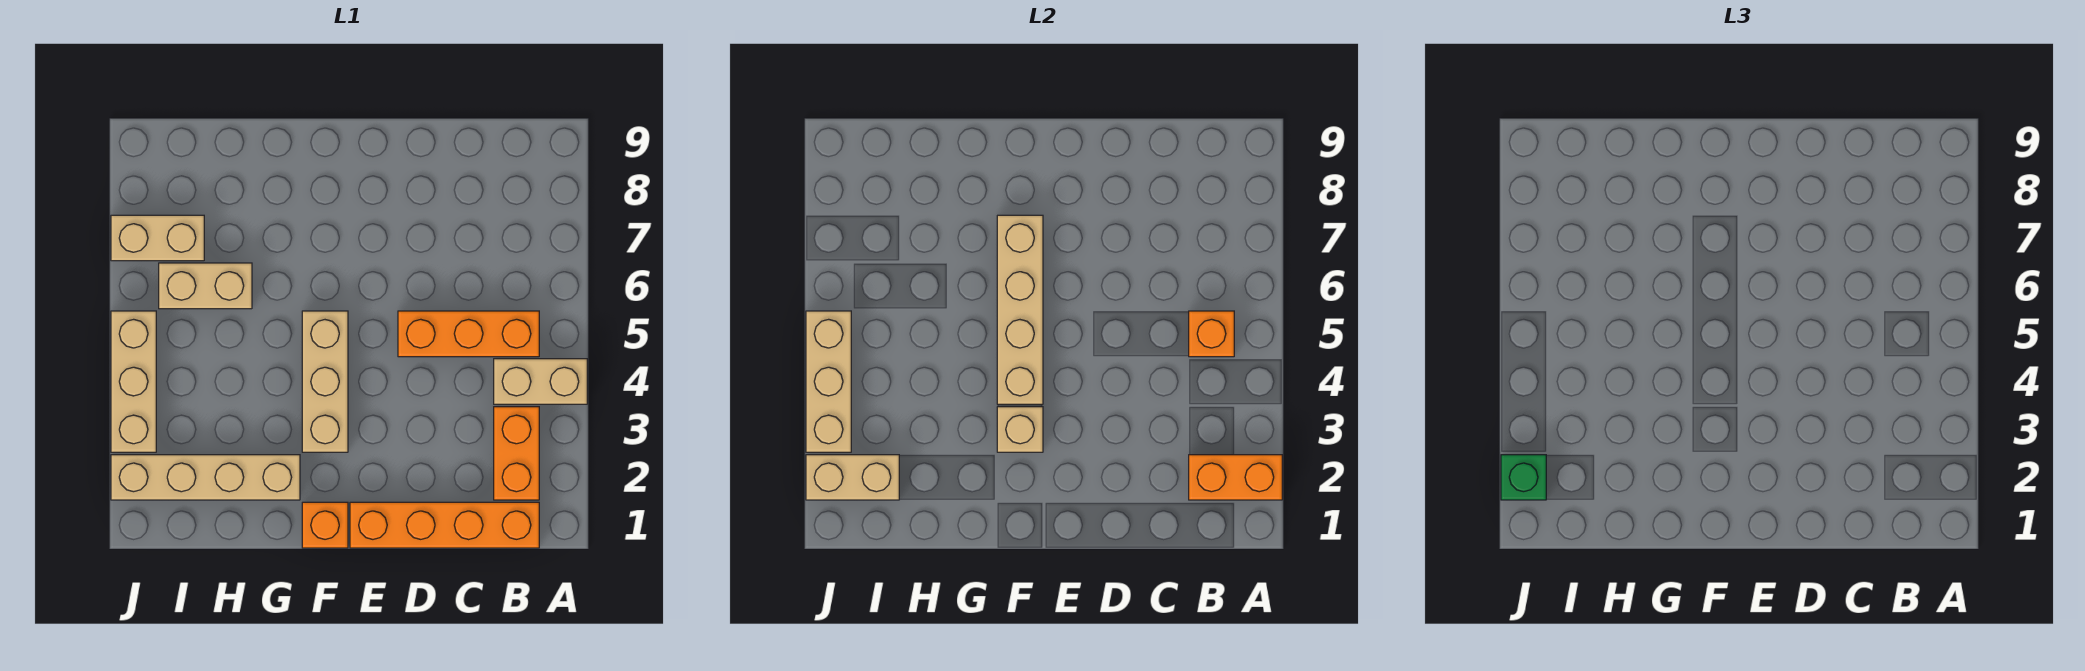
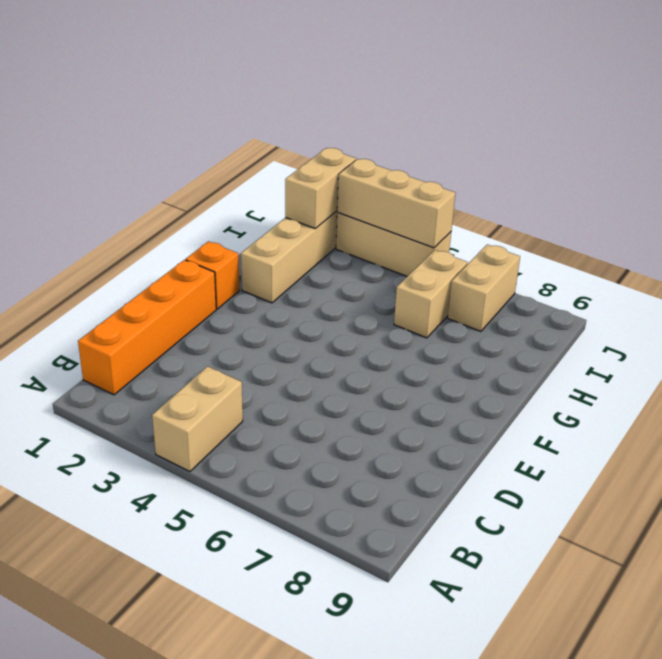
none -> orange 1x2 brick [494,407,539,500]
none -> orange 1x3 brick [398,311,539,357]
none -> tan 1x3 brick [302,311,348,452]

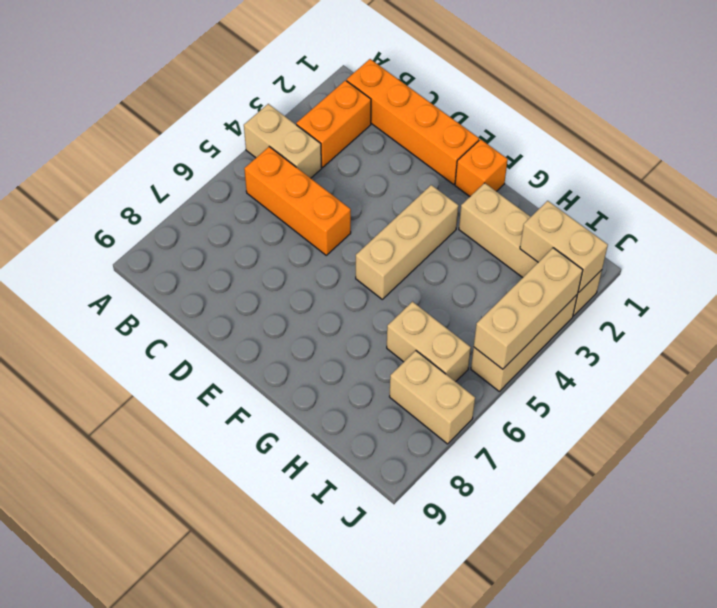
none -> orange 1x2 brick [1189,455,1282,500]
none -> orange 1x1 brick [1189,311,1234,357]
none -> tan 1x1 brick [997,407,1043,452]

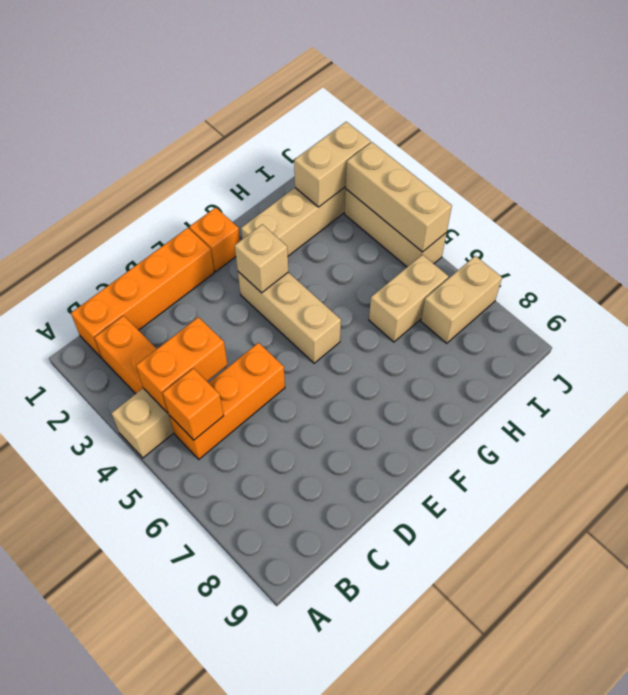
orange 1x2 brick [136,317,228,413] -> orange 1x2 brick moved to [1189,455,1282,500]
none -> tan 1x4 brick [997,215,1043,404]
none -> green 1x1 brick [1501,455,1546,500]

